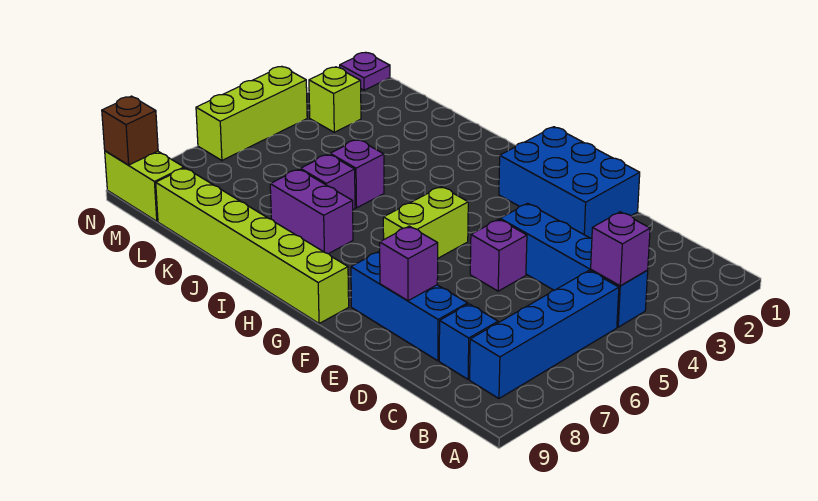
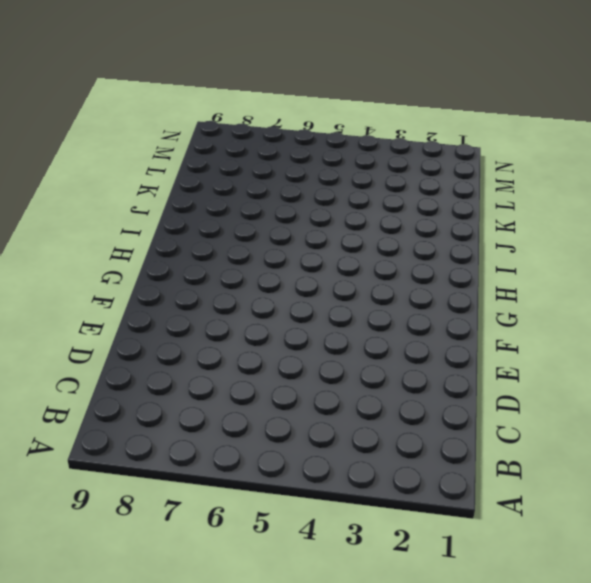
none -> blue 1x4 brick [500,203,648,327]
none -> blue 1x4 brick [470,271,619,398]
none -> blue 1x1 brick [439,304,498,379]

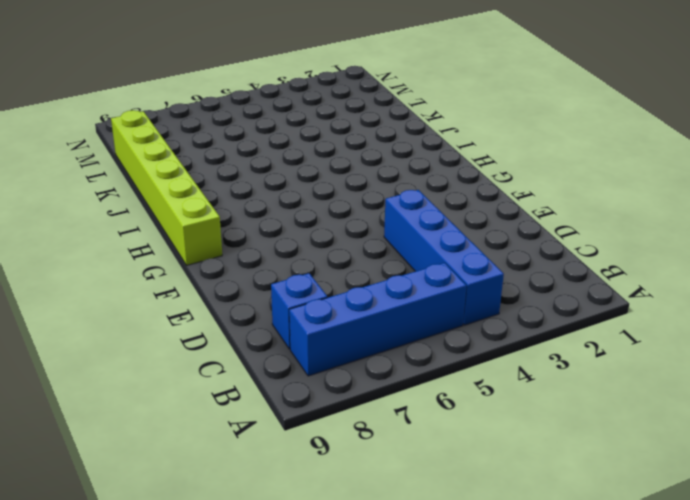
none -> blue 1x3 brick [351,251,468,361]
none -> blue 2x3 brick [499,127,640,238]
none -> purple 1x1 brick [470,219,527,291]

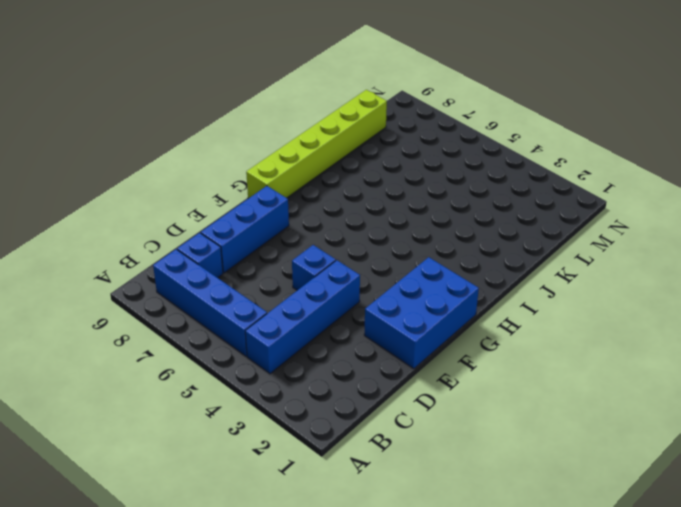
blue 1x1 brick [292,245,336,290] -> purple 1x1 brick [470,219,527,291]
none -> lime 1x2 brick [383,187,468,258]
none -> purple 1x2 brick [270,169,353,254]
none -> purple 1x1 brick [330,139,384,208]

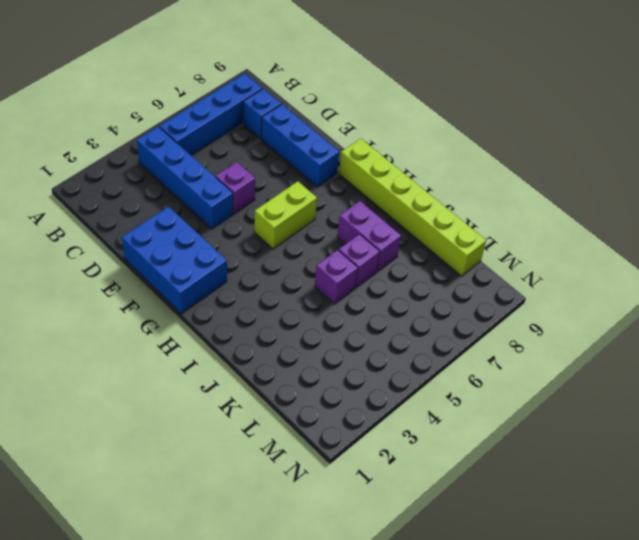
none -> lime 1x1 brick [309,67,361,132]
none -> lime 1x2 brick [105,151,184,221]
none -> purple 1x1 plate [340,52,390,90]

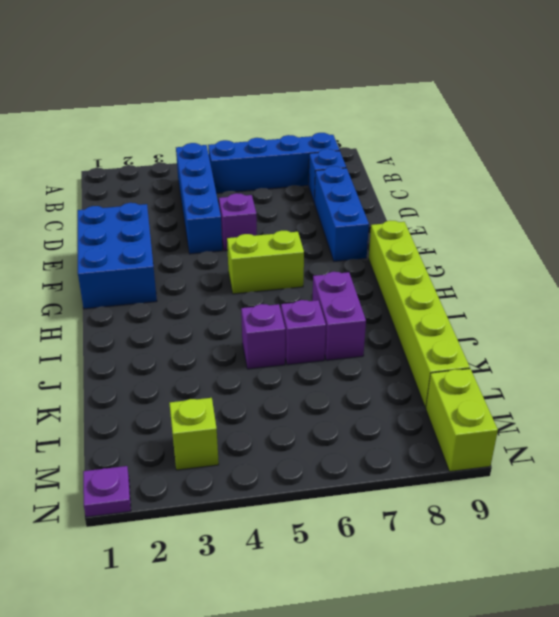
none -> lime 1x3 brick [196,67,307,160]
none -> purple 1x1 brick [591,212,650,286]
none -> purple 1x1 brick [380,226,438,301]

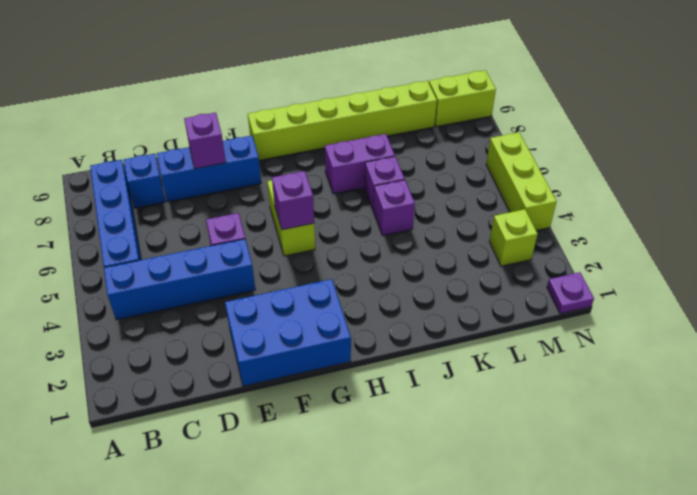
purple 1x1 brick [272,171,314,230] -> purple 1x1 brick moved to [591,212,650,286]
none -> brown 1x1 brick [102,96,158,165]

